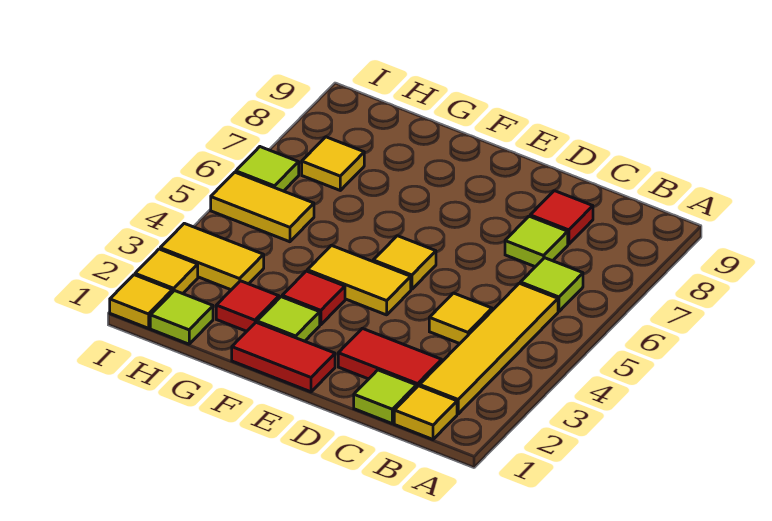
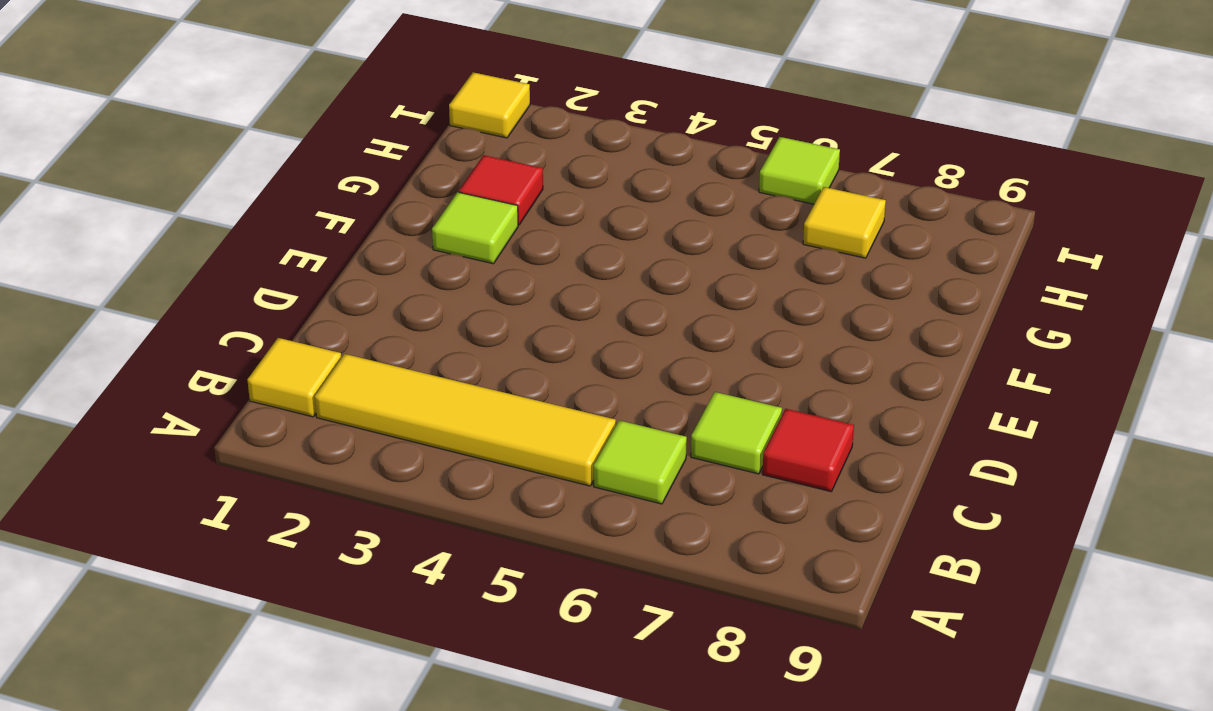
none -> lime 1x1 tile [354,370,416,423]
none -> red 1x2 tile [338,328,442,388]
none -> yellow 1x1 tile [429,293,492,344]

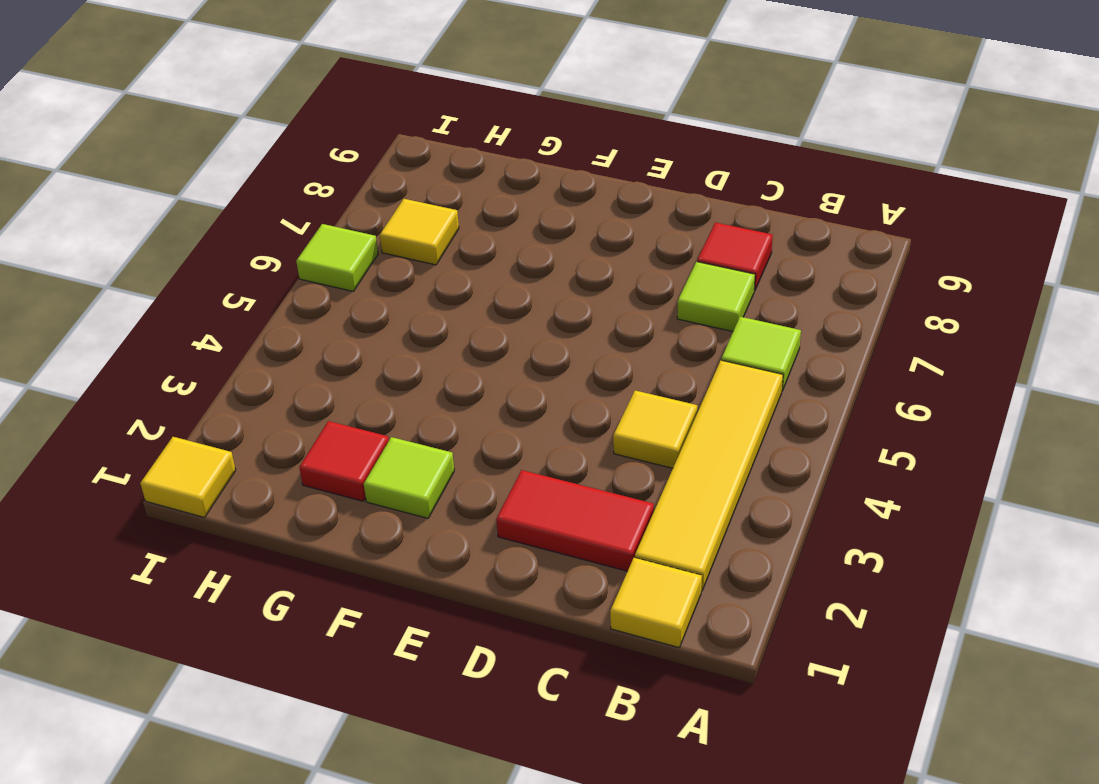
none -> lime 1x1 tile [354,370,416,423]
none -> red 1x2 tile [232,323,335,392]
none -> yellow 1x2 tile [307,245,411,315]

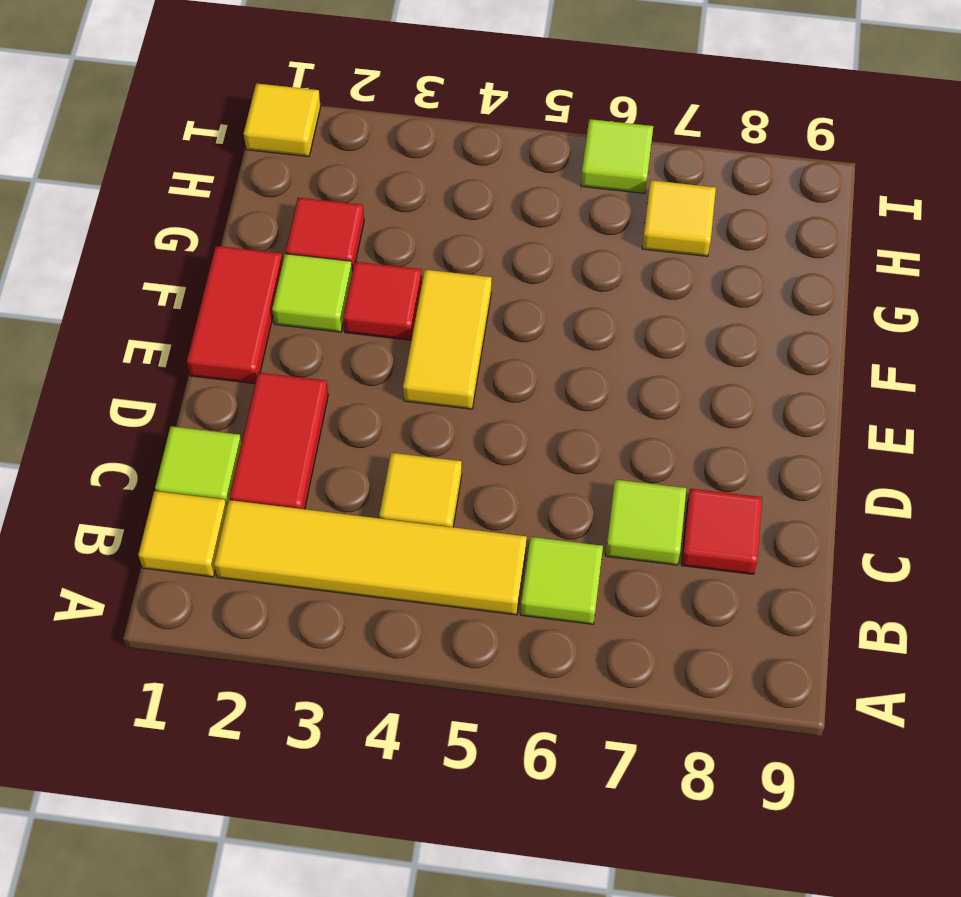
none -> yellow 1x1 tile [373,236,436,289]
none -> lime 1x1 tile [150,291,213,344]
none -> yellow 1x2 tile [160,223,264,290]

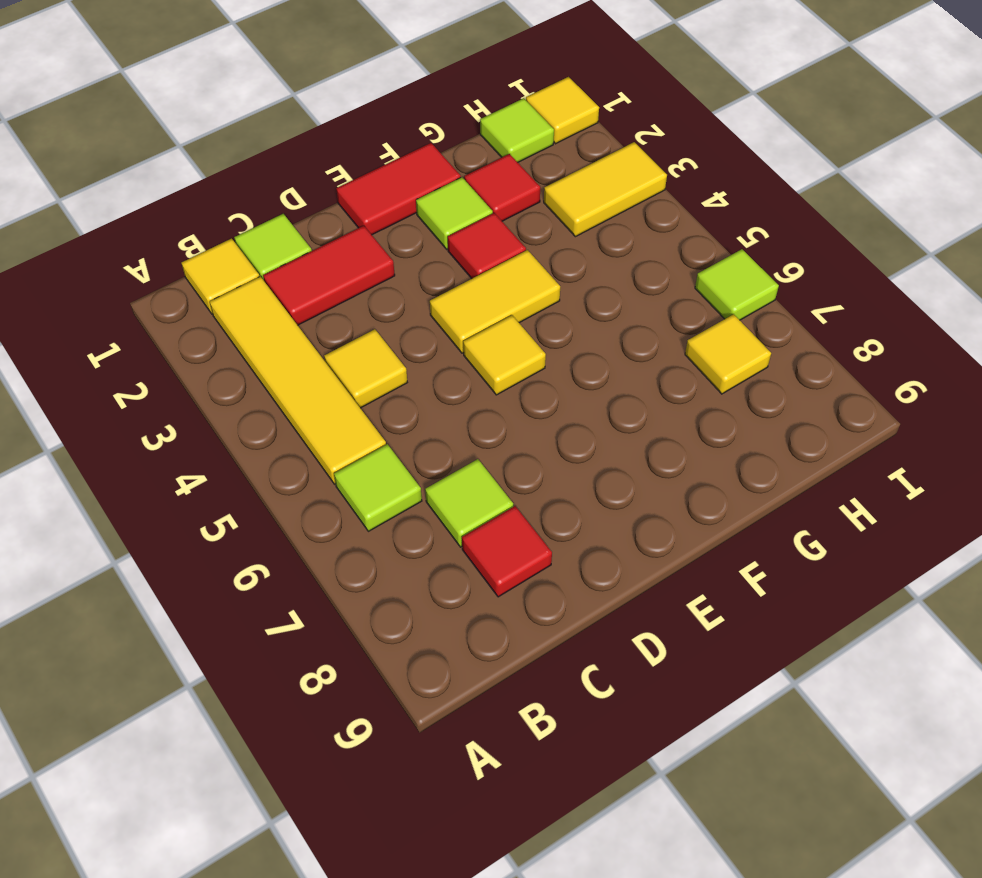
none -> yellow 1x2 tile [211,172,314,242]
none -> yellow 1x1 tile [135,249,198,294]

